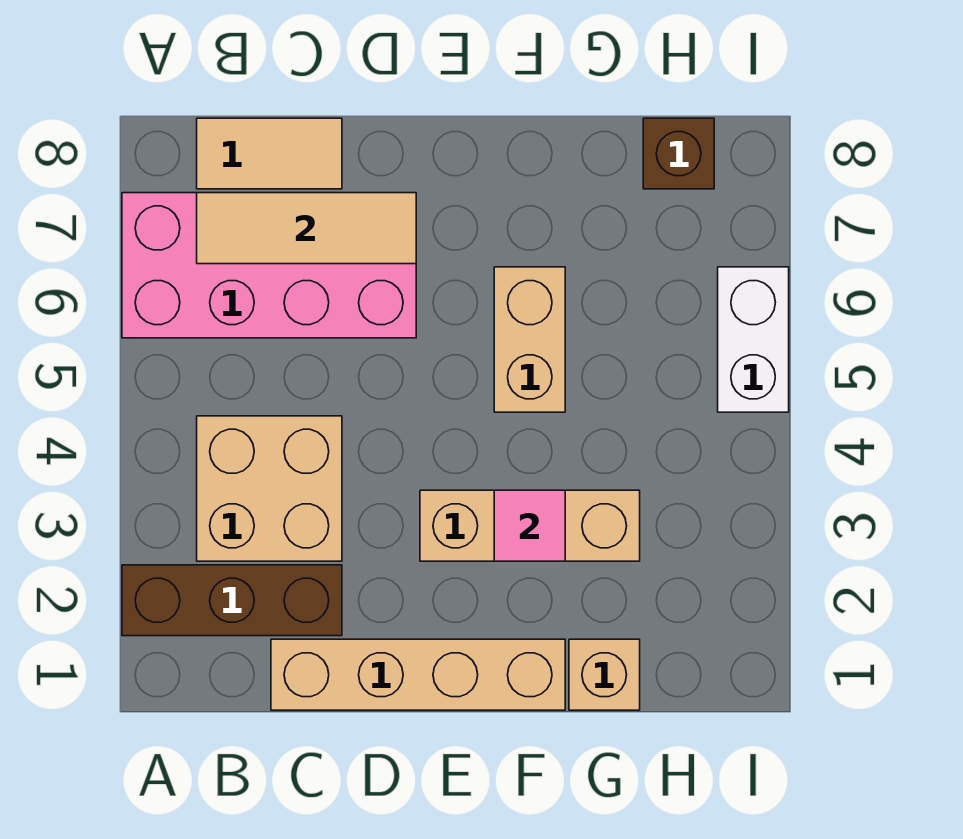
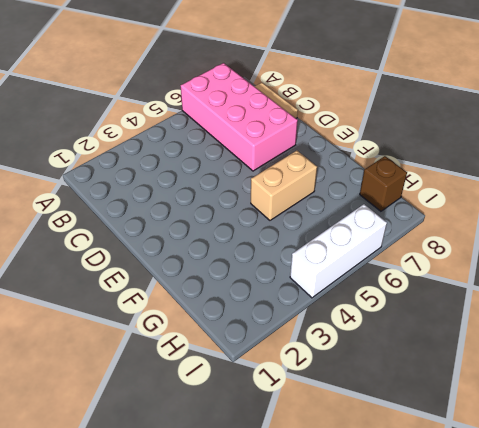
white 1x3 brick [290,204,387,298] -> white 1x2 brick [718,267,789,412]
none -> brown 1x3 brick [122,565,342,636]
none -> tan 2x2 brick [197,416,342,561]
none -> tan 1x4 brick [271,639,565,710]

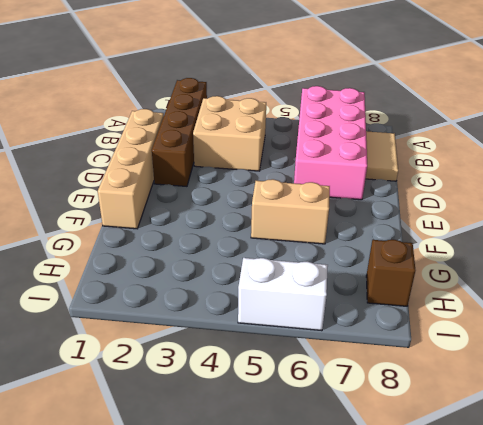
brown 1x4 brick [152,78,207,186] -> brown 1x3 brick [122,565,342,636]
none -> tan 1x3 brick [420,490,640,561]
none -> tan 1x1 brick [569,639,640,710]
none -> tan 1x3 tile [197,193,416,264]

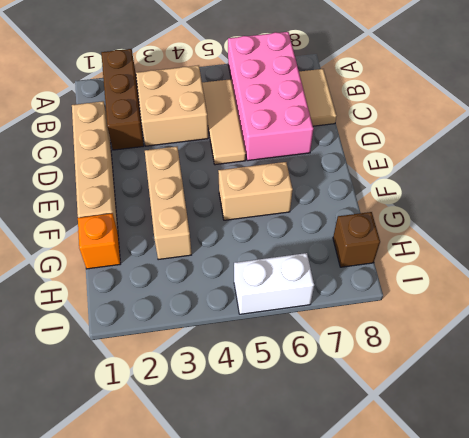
tan 1x3 tile [202,79,246,165] -> tan 1x3 tile moved to [197,193,416,264]
orange 1x1 brick [78,213,121,269] -> tan 1x1 brick [569,639,640,710]
none -> pink 1x1 tile [494,490,565,561]

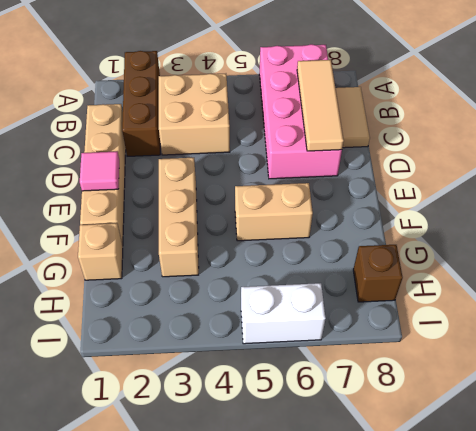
pink 1x1 tile [80,151,119,191] -> pink 1x1 tile moved to [494,490,565,561]

